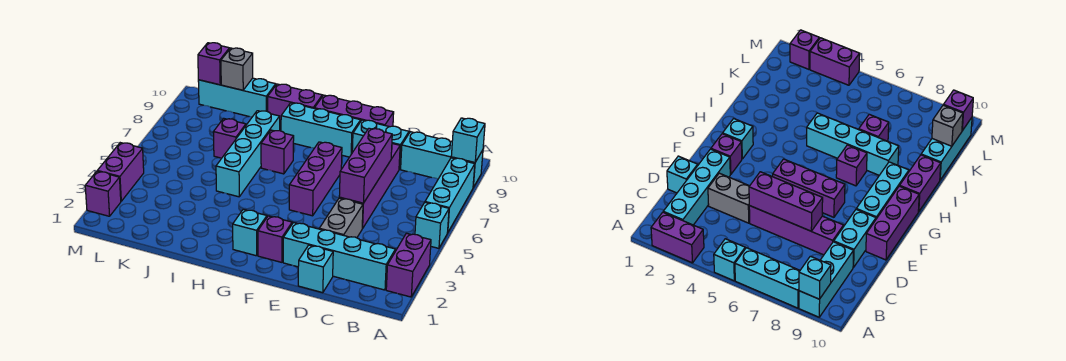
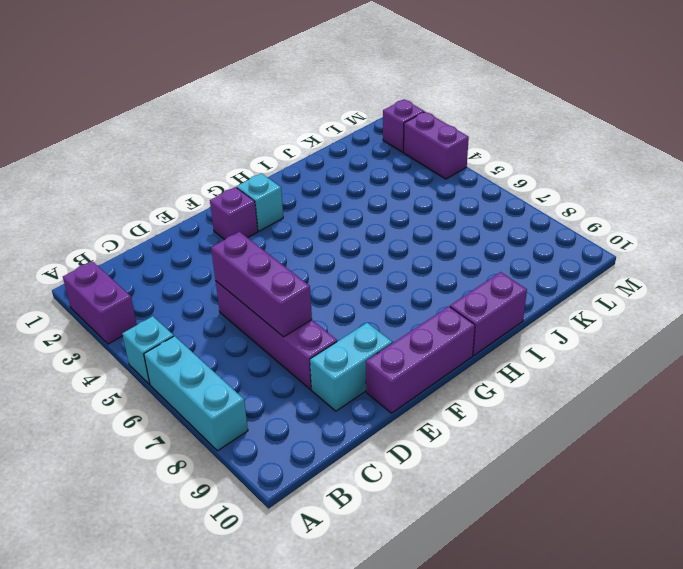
none -> cyan 1x3 brick [401,132,483,187]
none -> cyan 1x4 brick [283,223,395,290]
none -> cyan 1x1 brick [298,245,333,293]

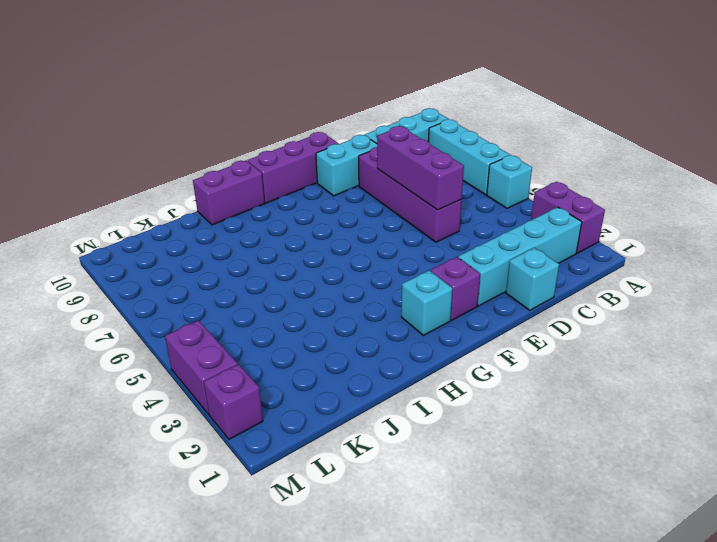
none -> grey 1x2 brick [319,198,363,238]
none -> purple 1x3 brick [289,142,342,216]
none -> cyan 1x3 brick [281,103,361,157]

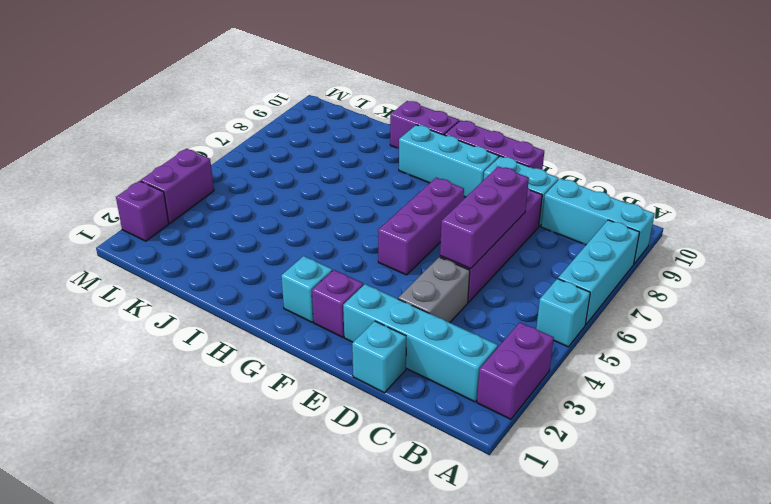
none -> purple 1x1 brick [261,130,294,174]
none -> cyan 1x4 brick [216,111,280,197]
none -> purple 1x1 brick [213,118,246,158]

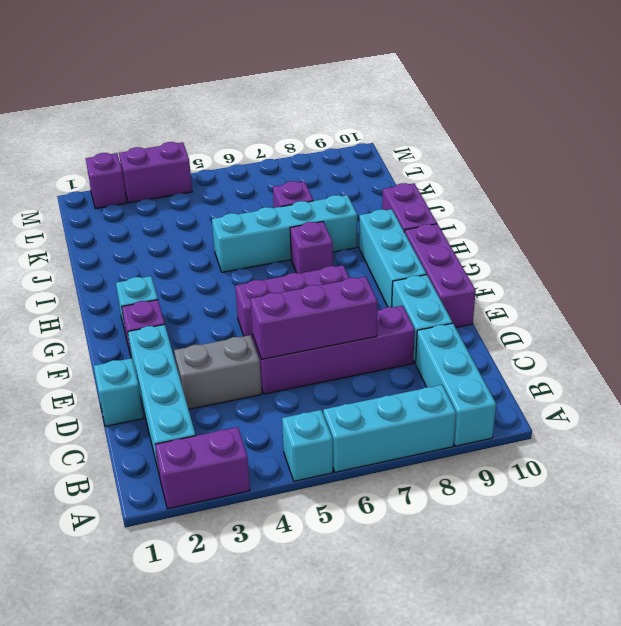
none -> cyan 1x3 brick [198,78,276,117]
none -> cyan 1x1 brick [451,118,485,163]
none -> grey 1x1 brick [221,48,253,90]

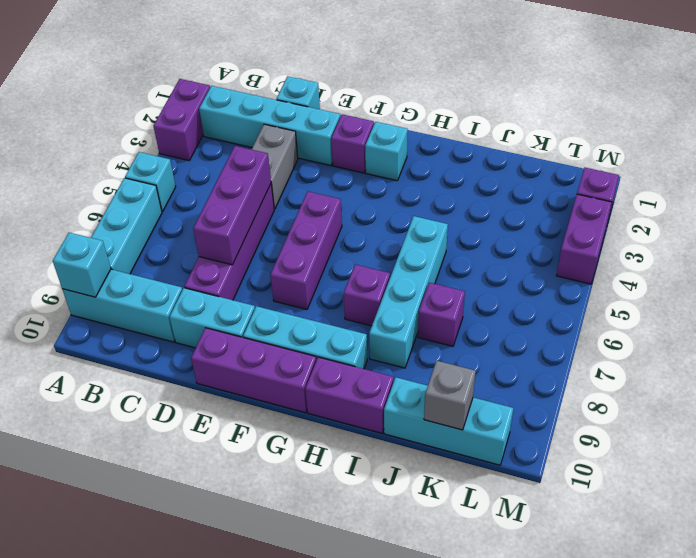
none -> purple 1x1 brick [198,43,230,85]

